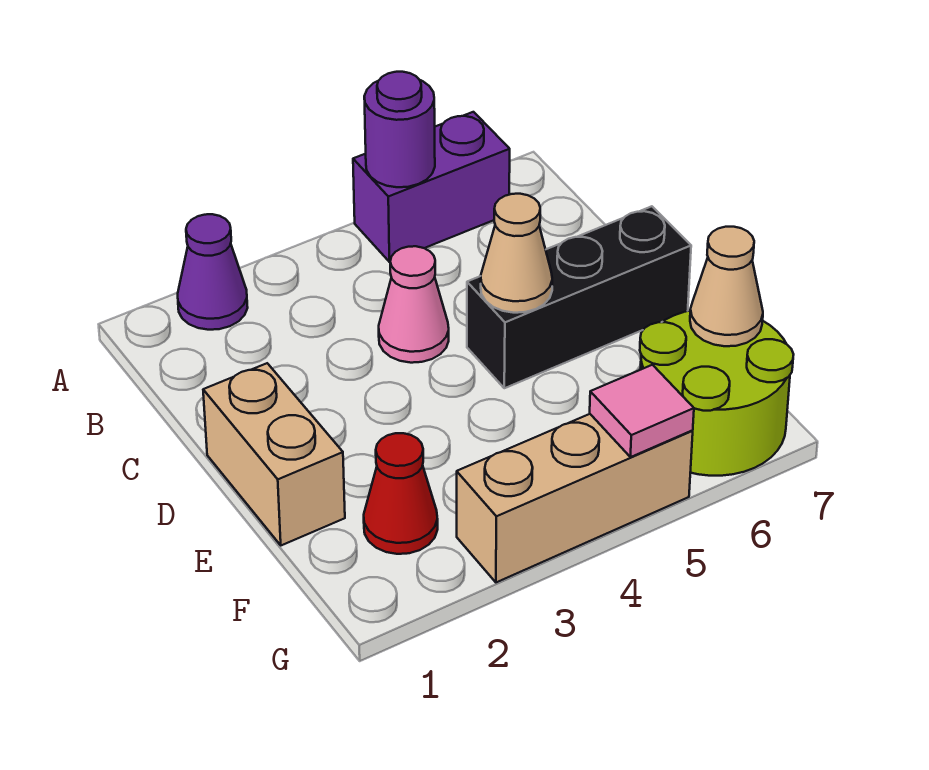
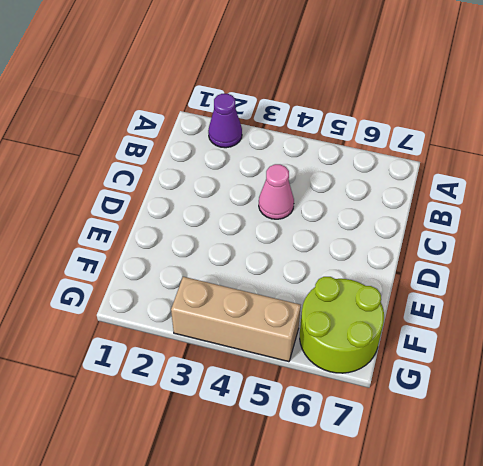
none -> purple 1x2 brick [353,112,510,262]
none -> tan 1x2 brick [203,363,345,545]
none -> black 1x3 brick [467,206,691,388]

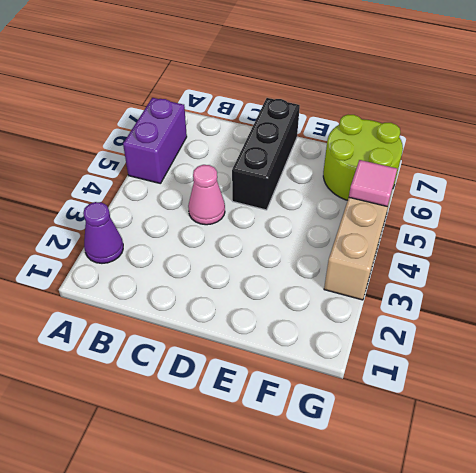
none -> tan 1x2 brick [203,363,345,545]
none -> red 1x1 cone [364,433,438,554]
none -> purple 1x1 round brick [364,72,435,187]

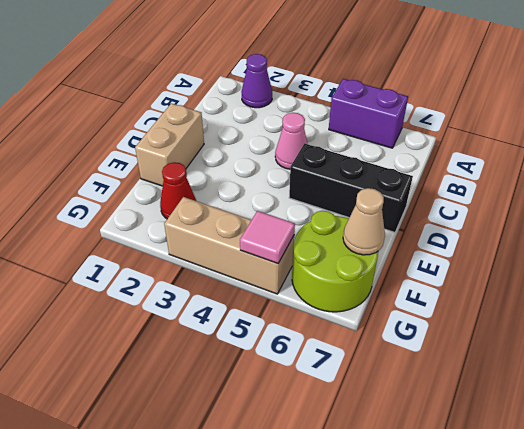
none -> purple 1x1 round brick [364,72,435,187]
none -> tan 1x1 cone [481,194,552,313]

